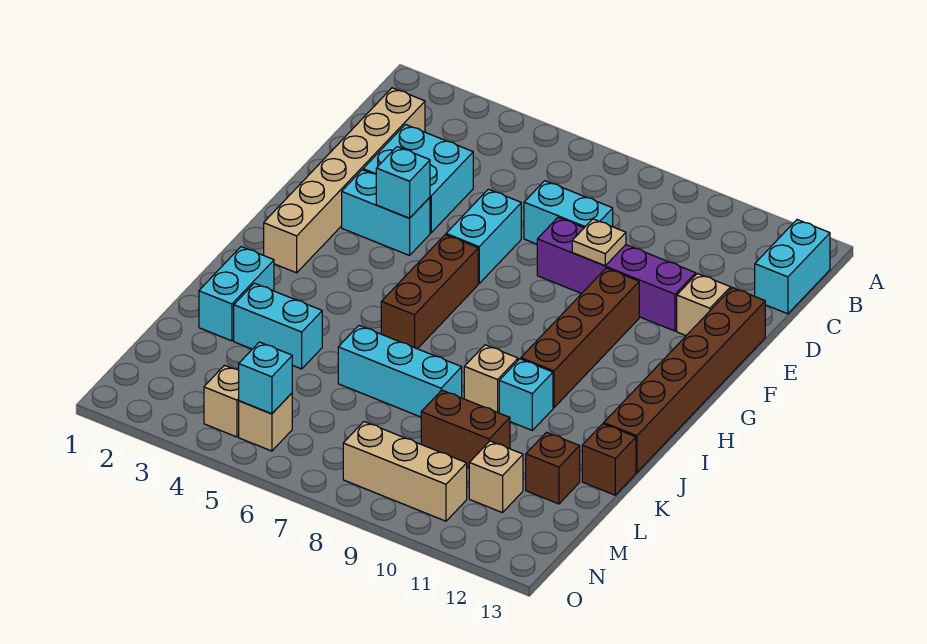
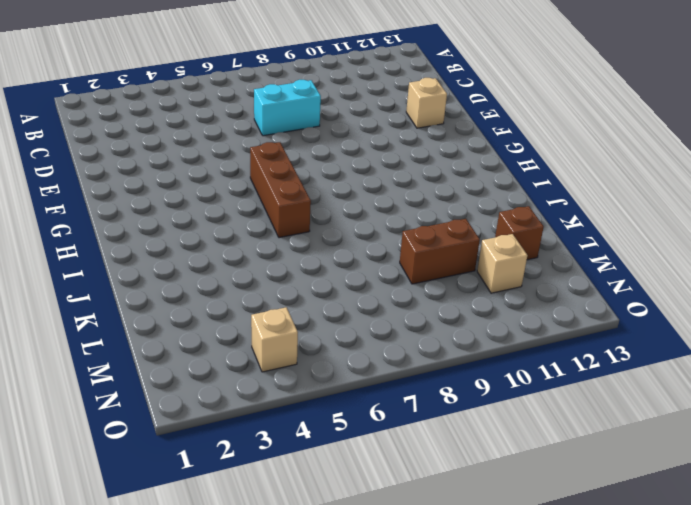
none -> cyan 1x2 brick [755,220,830,314]
none -> tan 1x6 brick [264,88,425,273]
none -> cyan 2x2 brick [363,124,473,233]

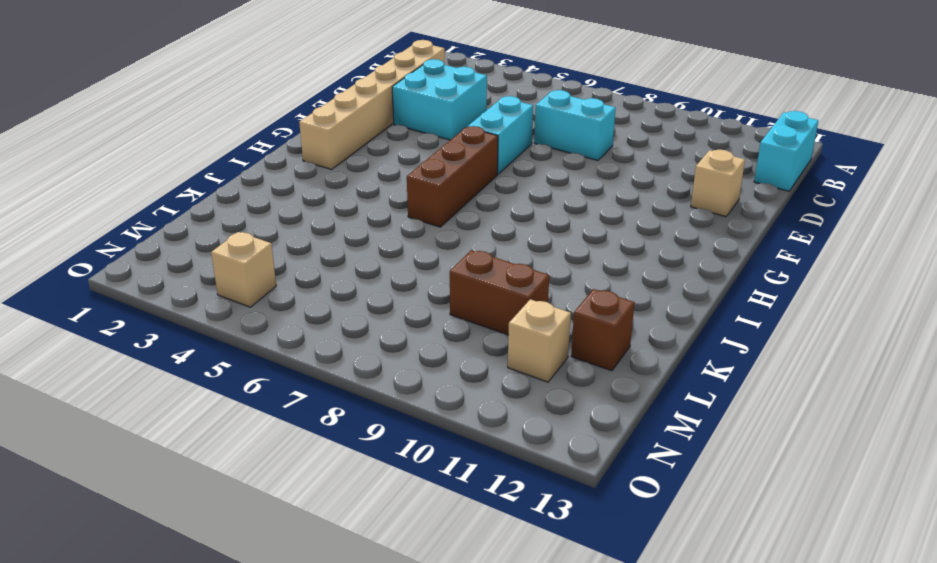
none -> purple 1x4 brick [537,217,696,331]
none -> brown 1x6 brick [604,288,765,473]
none -> cyan 1x2 brick [342,170,430,256]

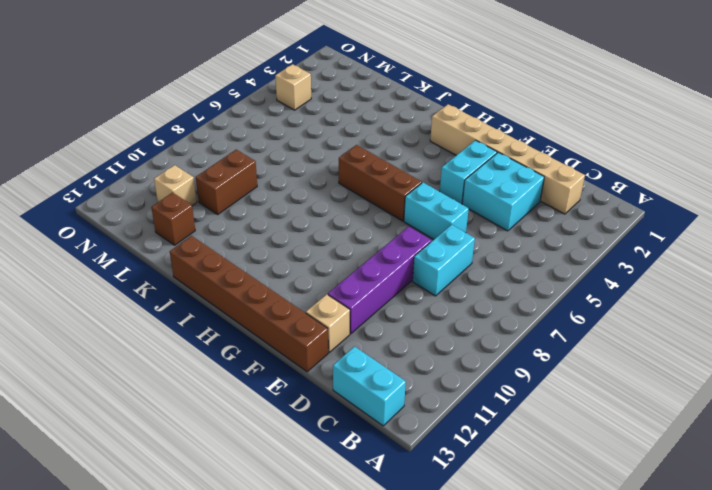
none -> brown 1x4 brick [521,268,639,408]
none -> cyan 1x2 brick [199,247,274,341]
none -> tan 1x1 brick [464,345,518,413]

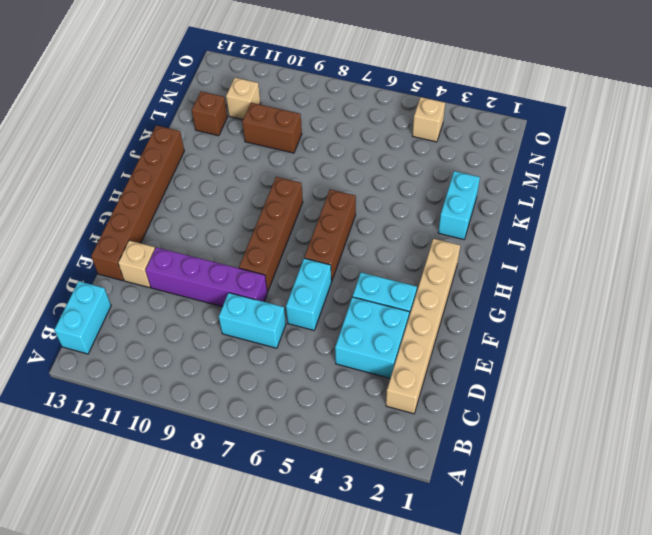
brown 1x4 brick [239,177,303,292] -> brown 1x4 brick moved to [521,268,639,408]
none -> tan 1x1 brick [464,345,518,413]
none -> cyan 1x1 brick [499,359,553,430]
none -> cyan 1x2 brick [234,283,322,369]

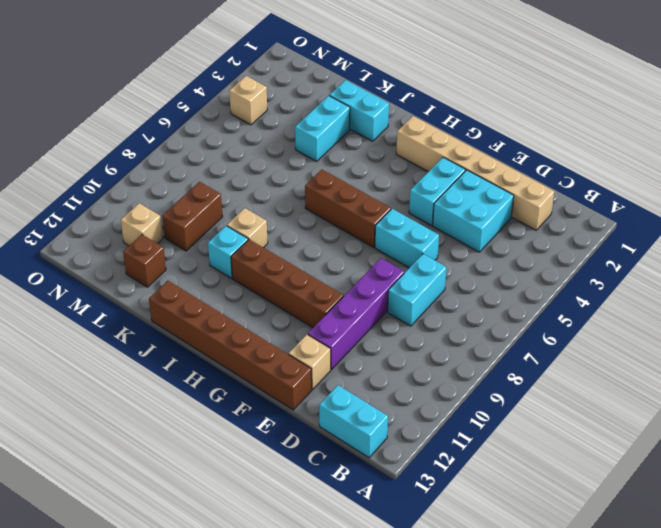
none -> cyan 1x3 brick [338,326,462,417]
none -> brown 1x1 brick [582,424,636,495]
none -> tan 1x1 brick [239,393,292,451]

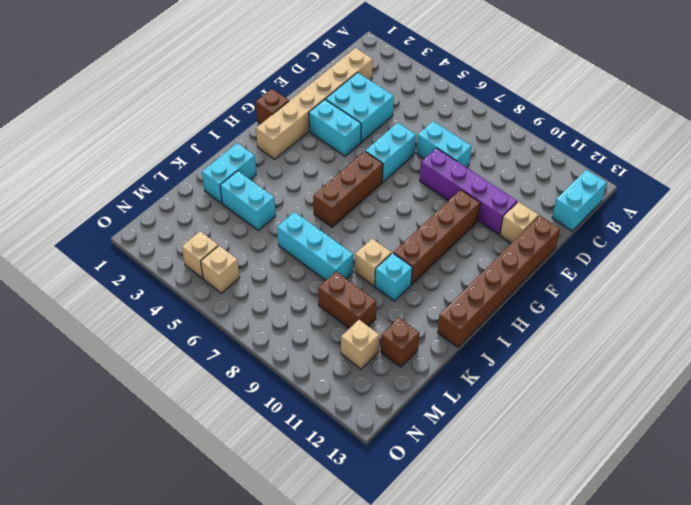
brown 1x1 brick [255,89,289,124] -> brown 1x1 brick moved to [582,424,636,495]
none -> tan 1x3 brick [343,422,467,521]
none -> tan 1x1 plate [572,219,626,265]
none -> cyan 1x1 brick [376,147,430,218]

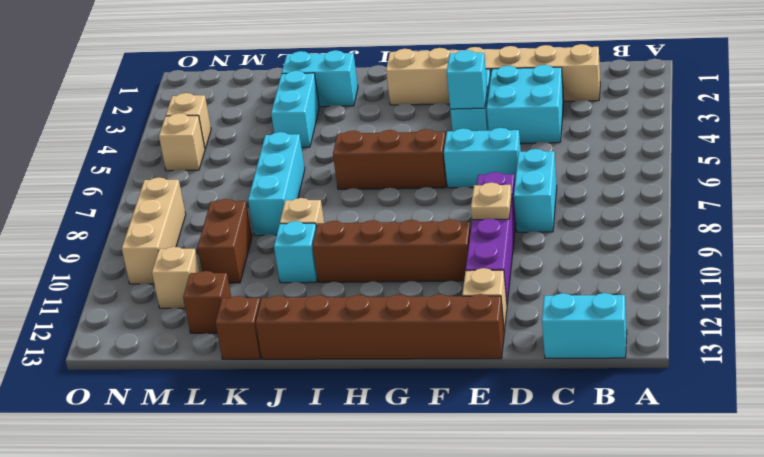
none -> cyan 1x1 brick [239,342,292,414]

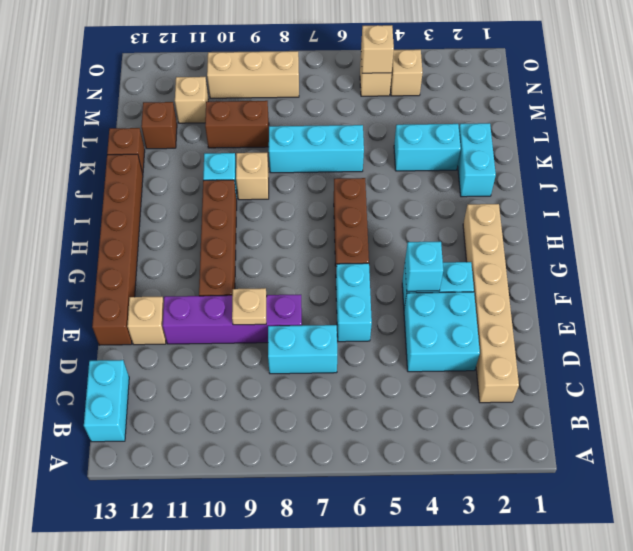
tan 1x1 brick [361,25,394,73] -> cyan 1x1 brick [239,342,292,414]

